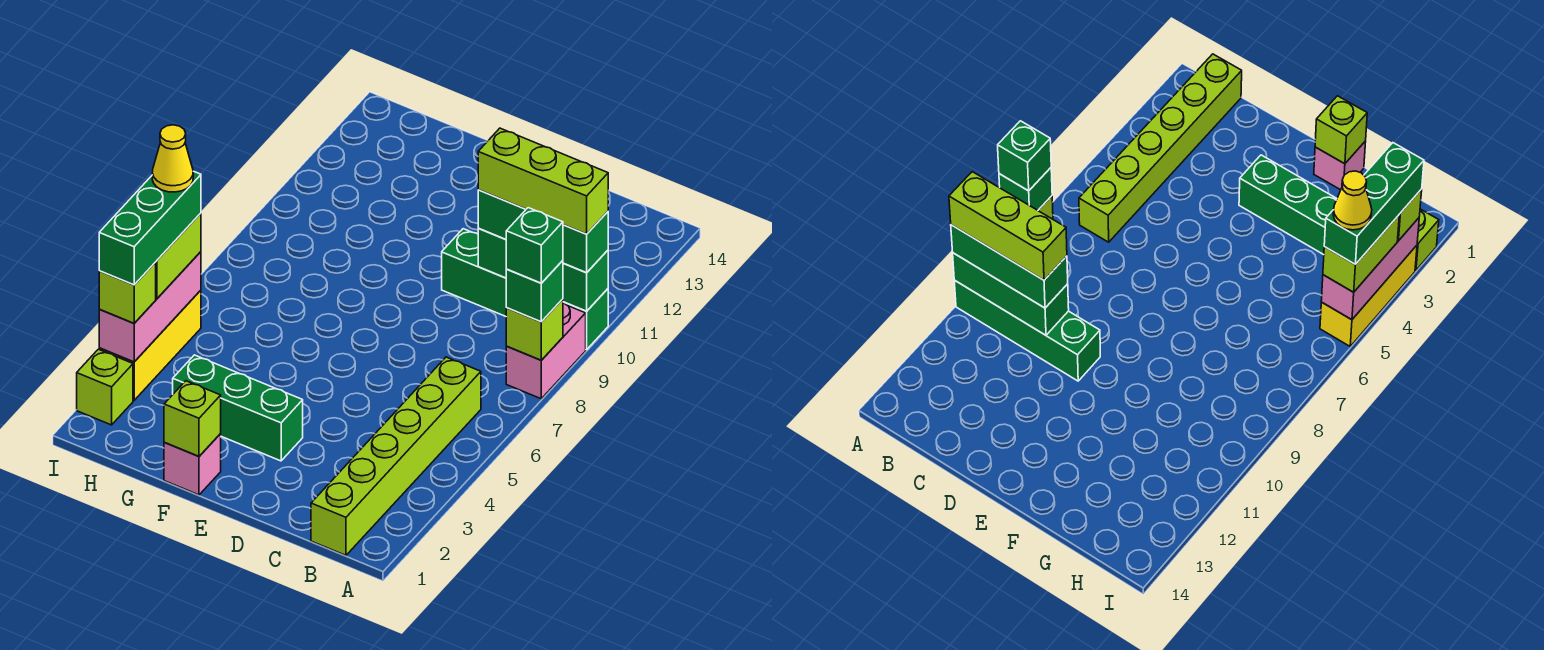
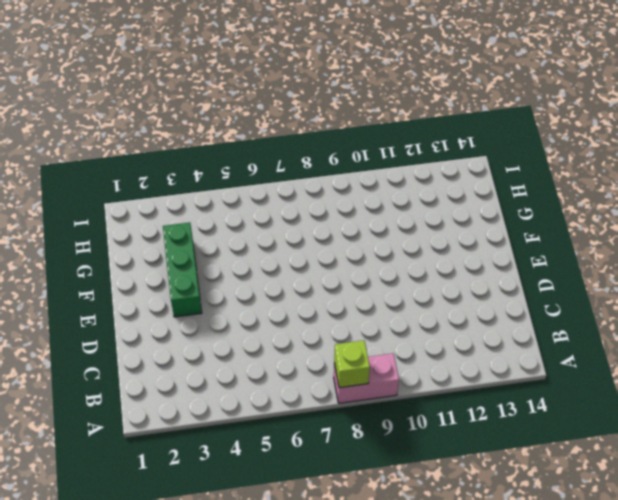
none -> green 1x4 brick [442,229,608,350]
none -> lime 1x6 brick [311,357,481,555]
none -> pink 1x1 brick [164,434,221,495]

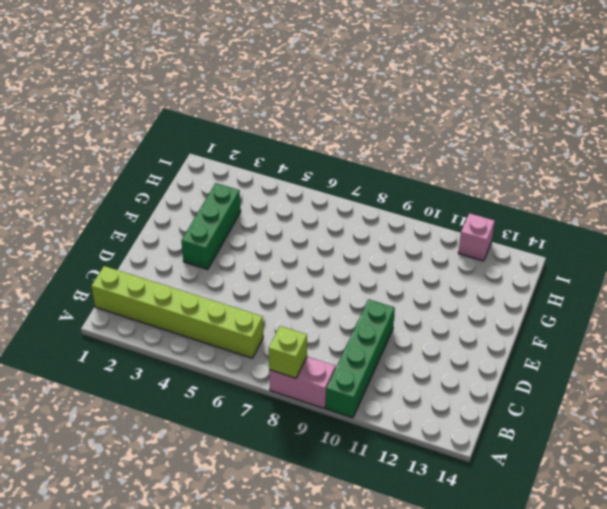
pink 1x1 brick [458,213,495,261] -> pink 1x1 brick moved to [164,434,221,495]
none -> lime 1x1 brick [77,349,133,425]
none -> yellow 1x3 brick [99,290,201,400]
none -> green 1x3 brick [478,229,608,311]

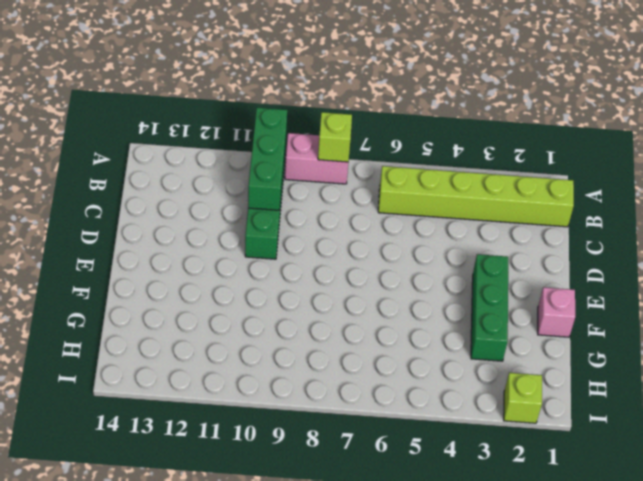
none -> yellow 1x3 brick [99,290,201,400]
none -> lime 1x1 brick [164,381,221,456]
none -> pink 1x3 brick [99,252,201,362]

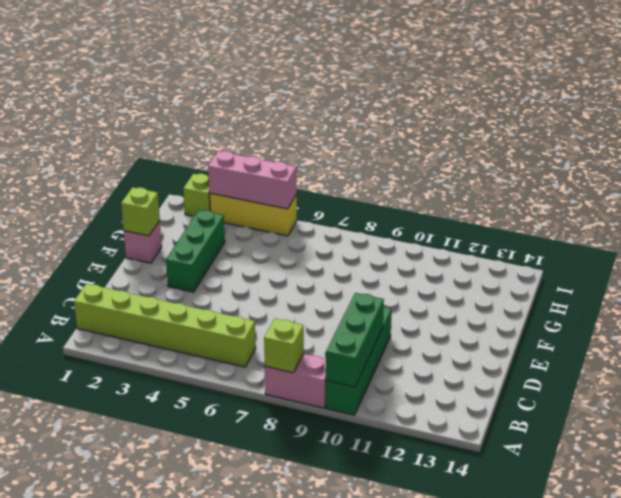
none -> green 1x1 brick [506,261,563,322]
none -> green 1x3 brick [478,190,608,273]
none -> lime 1x1 brick [99,262,156,323]

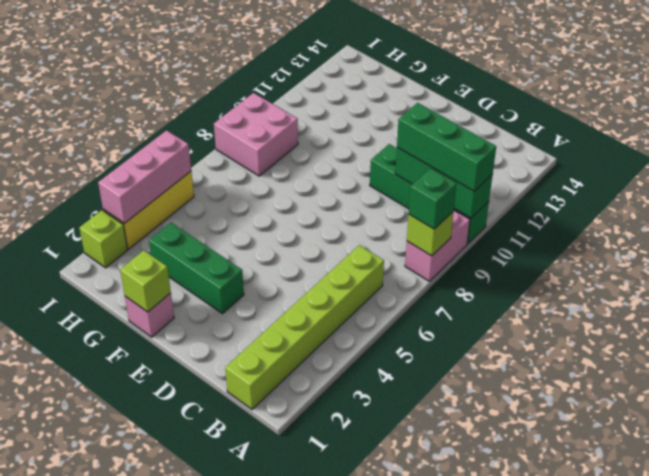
pink 2x2 brick [214,93,298,176] -> none
none -> lime 1x1 brick [99,262,156,323]
none -> lime 1x2 brick [156,213,201,299]
none -> green 1x1 brick [506,208,563,283]

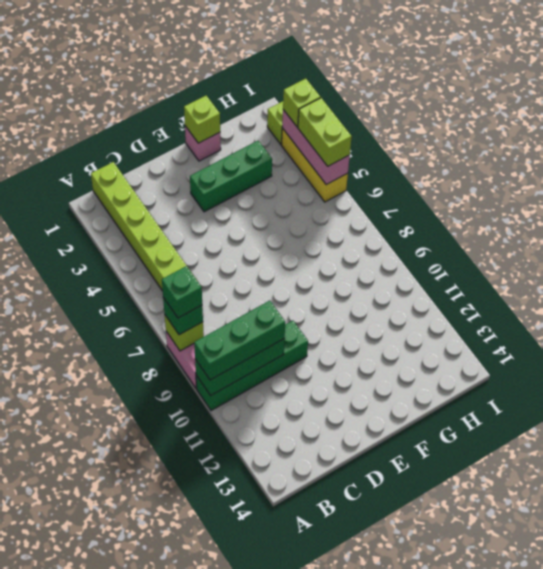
none -> lime 1x3 brick [478,128,608,234]
none -> green 1x3 brick [99,171,201,285]
none -> yellow 1x1 cone [152,125,193,192]

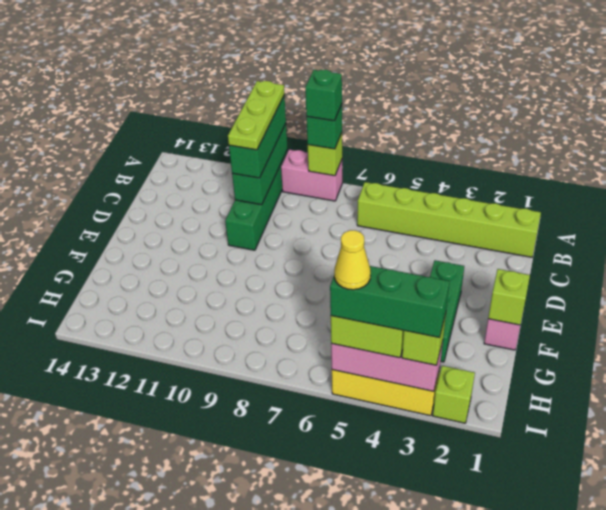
lime 1x3 plate [228,81,284,150] -> lime 1x3 brick [478,128,608,234]

